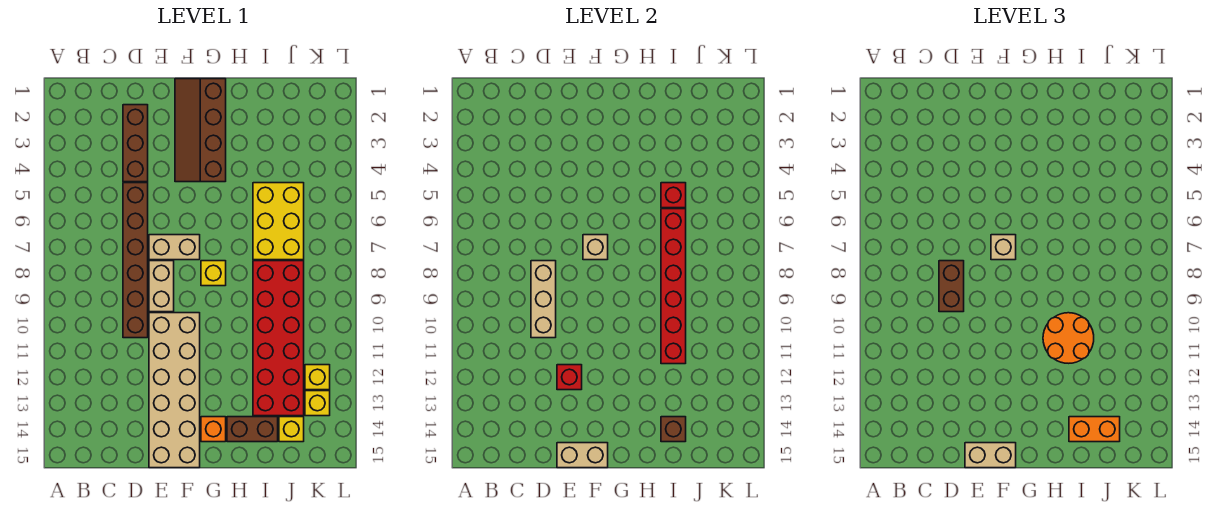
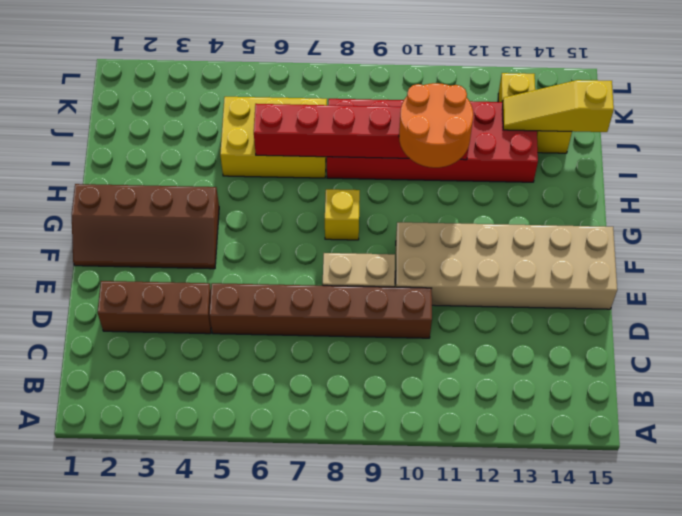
yellow 1x3 slope [503,80,614,132] -> none
none -> tan 1x2 brick [149,235,200,260]
none -> orange 1x1 brick [201,417,226,442]
none -> brown 1x2 brick [227,417,278,442]

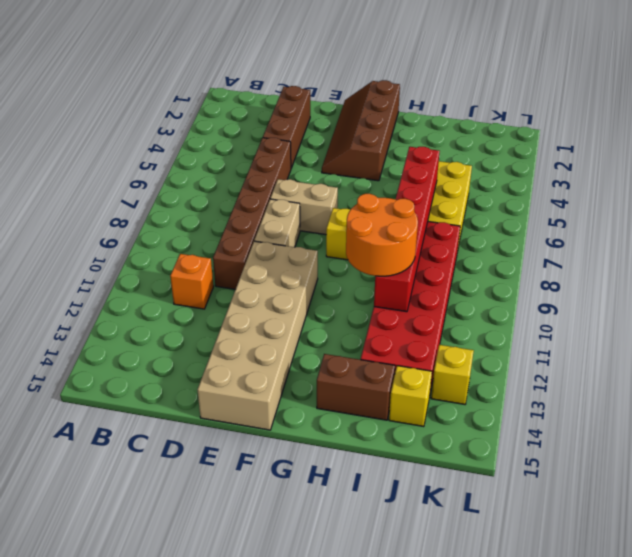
orange 1x1 brick [170,254,213,309] -> orange 1x1 brick moved to [201,417,226,442]
none -> yellow 1x1 brick [305,365,330,390]
none -> tan 1x3 brick [531,261,556,338]
none -> red 1x1 brick [557,365,582,390]

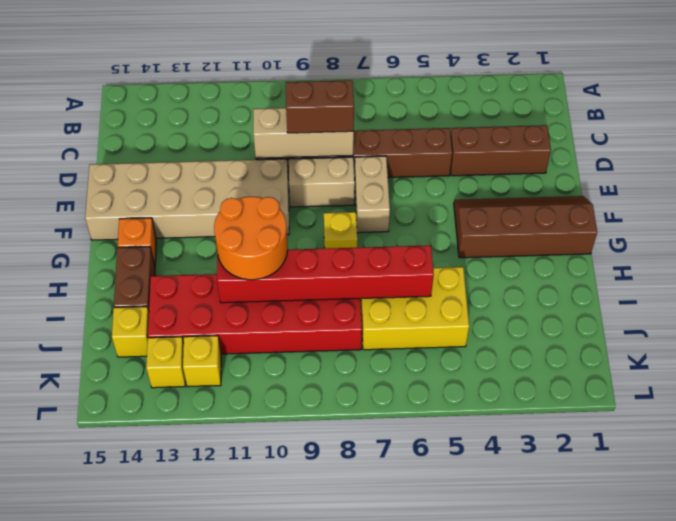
none -> red 1x1 brick [557,365,582,390]
none -> tan 1x2 brick [557,443,608,468]
none -> tan 1x1 brick [583,235,608,260]

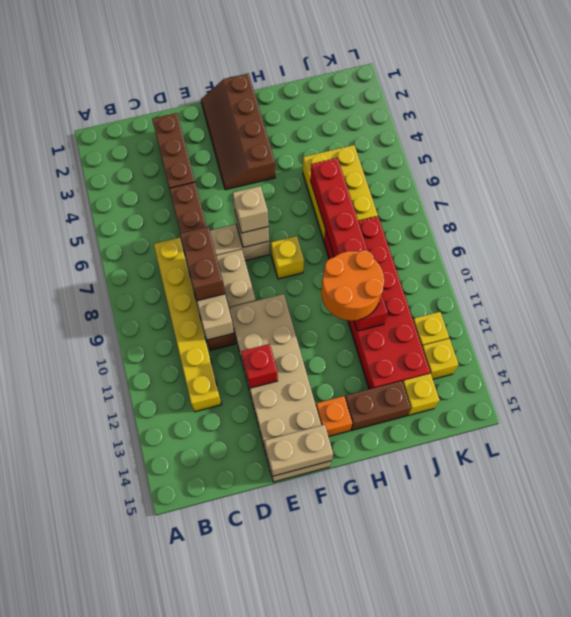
yellow 1x6 brick [154,238,221,412] -> none
none -> red 1x1 brick [661,183,686,208]
none -> brown 1x1 brick [661,417,686,442]
none -> tan 1x2 brick [965,443,1016,468]

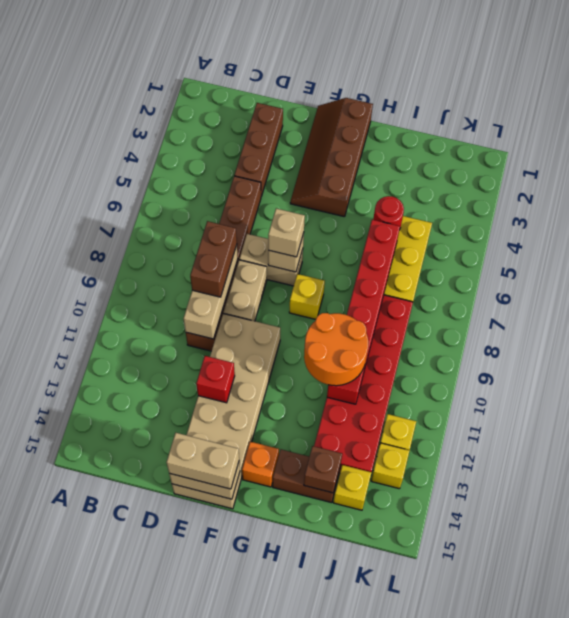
red 1x1 round brick [373,196,404,230] -> red 1x1 brick [661,183,686,208]
none -> orange 1x2 brick [1069,417,1120,442]

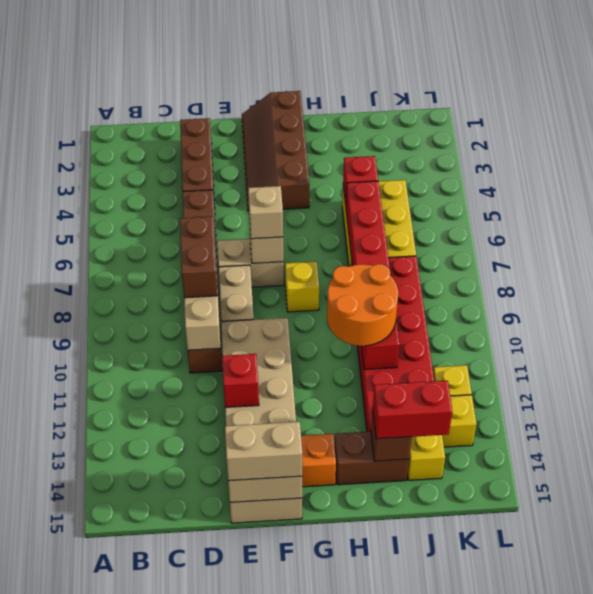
red 1x2 brick [373,381,452,439] -> orange 1x2 brick [1069,417,1120,442]

